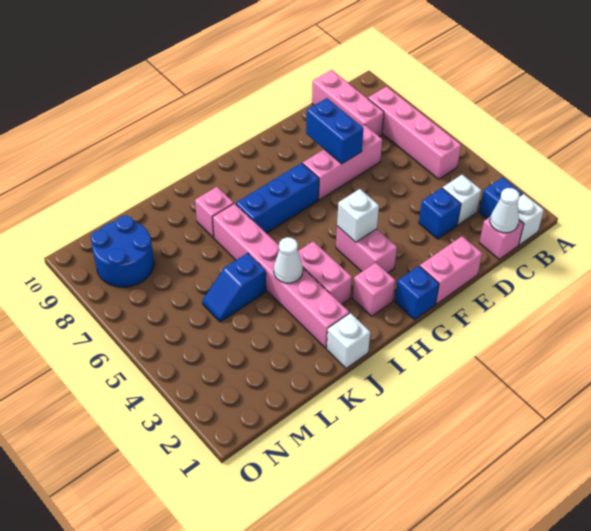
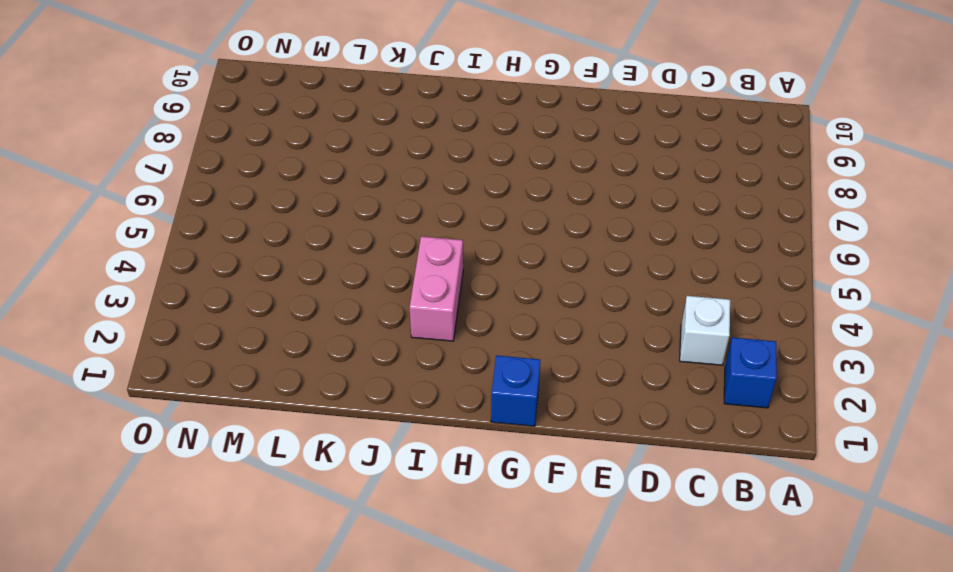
none -> white 1x1 brick [518,194,544,245]
none -> pink 1x4 brick [368,86,461,179]
none -> pink 1x1 brick [479,216,524,259]

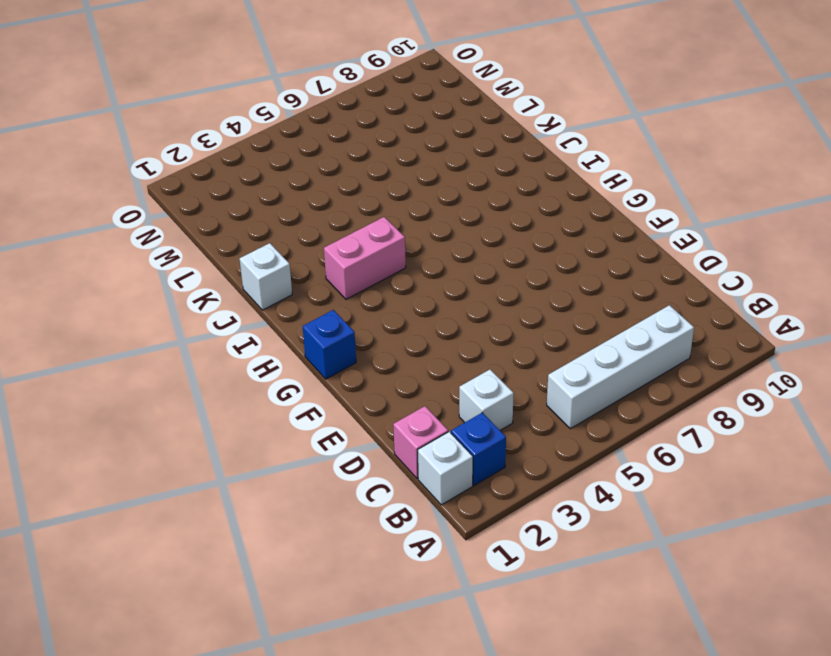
white 1x4 brick [547,305,694,429] -> pink 1x4 brick [368,86,461,179]
none -> pink 1x3 brick [312,70,384,136]
none -> blue 1x1 brick [419,188,461,239]
none -> pink 1x3 brick [303,125,382,200]

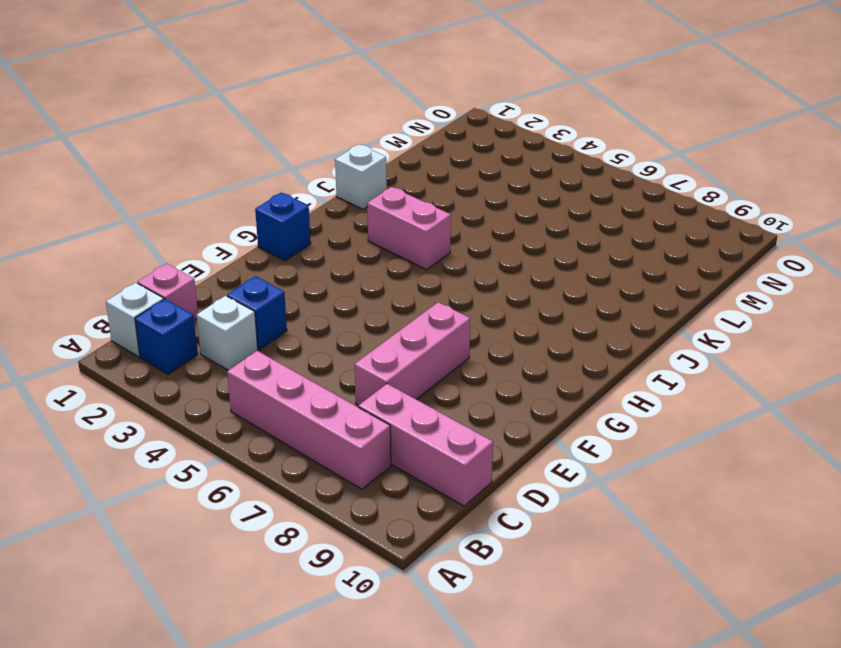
none -> pink 1x2 brick [420,236,482,304]
none -> pink 1x2 brick [336,226,397,273]
none -> blue 1x3 brick [236,163,319,233]

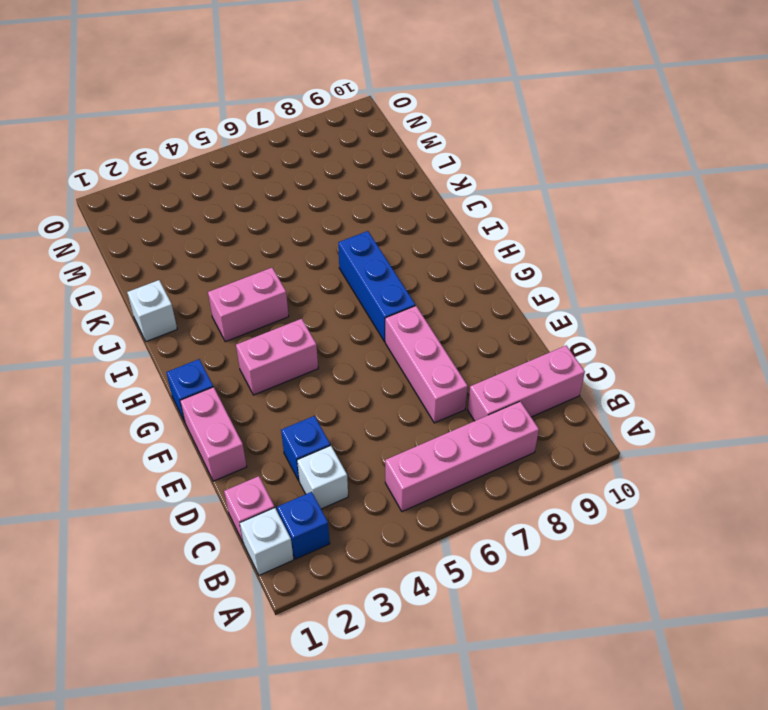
none -> pink 1x1 brick [353,263,395,316]
none -> pink 1x6 brick [212,204,349,348]
none -> pink 1x1 brick [195,187,234,238]

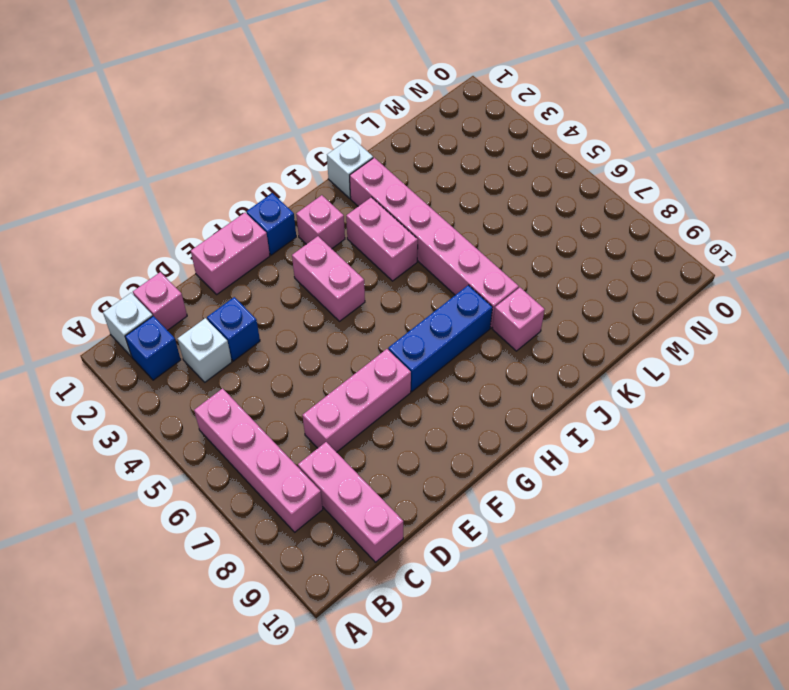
none -> blue 1x2 slope [202,253,266,322]
none -> blue 2x2 round brick [91,215,154,287]
none -> white 1x1 cone [490,188,519,233]

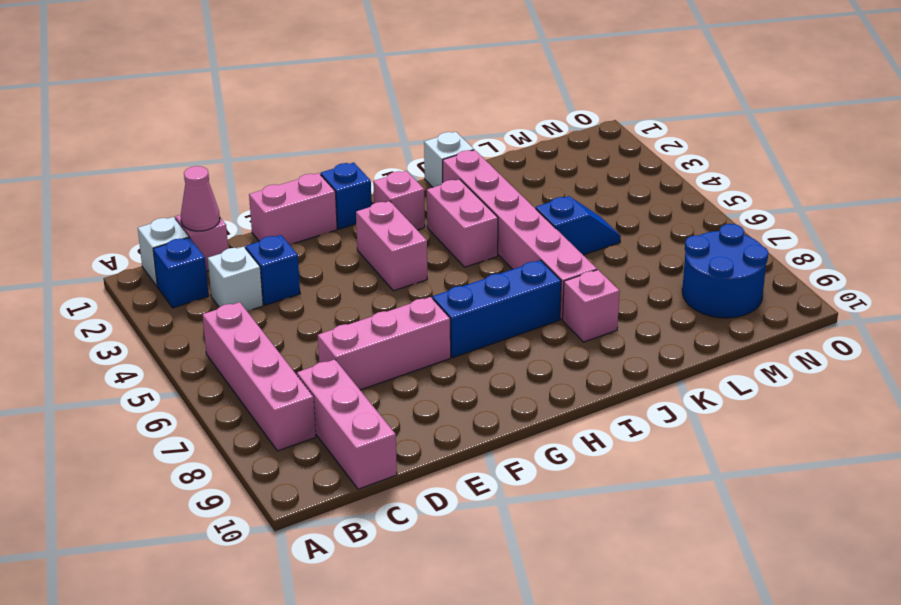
pink 1x1 cone [181,166,220,231] -> white 1x1 cone [490,188,519,233]
none -> blue 1x2 brick [306,98,364,164]
none -> white 1x1 brick [337,189,379,242]
none -> white 1x1 cone [274,237,303,283]

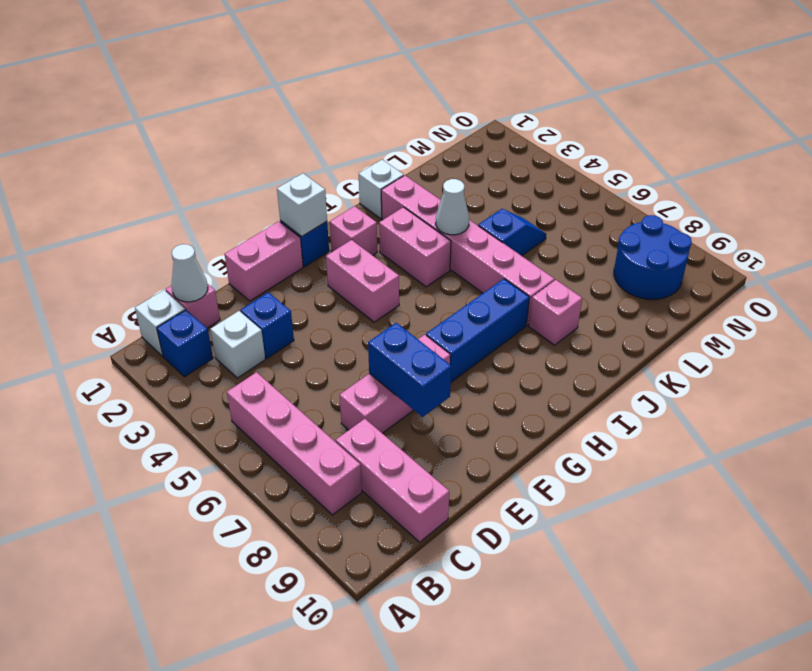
white 1x1 brick [277,173,327,237] -> white 1x1 brick moved to [337,189,379,242]

